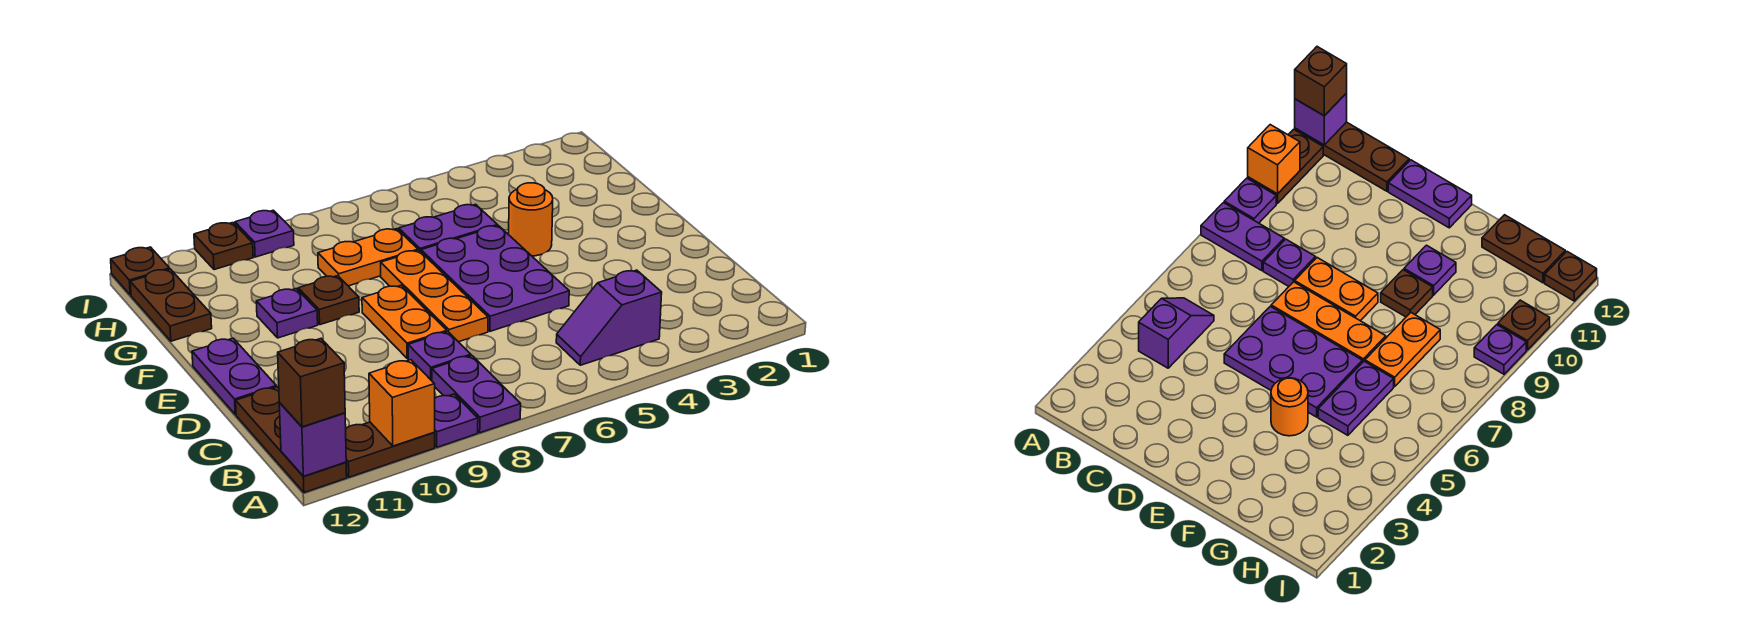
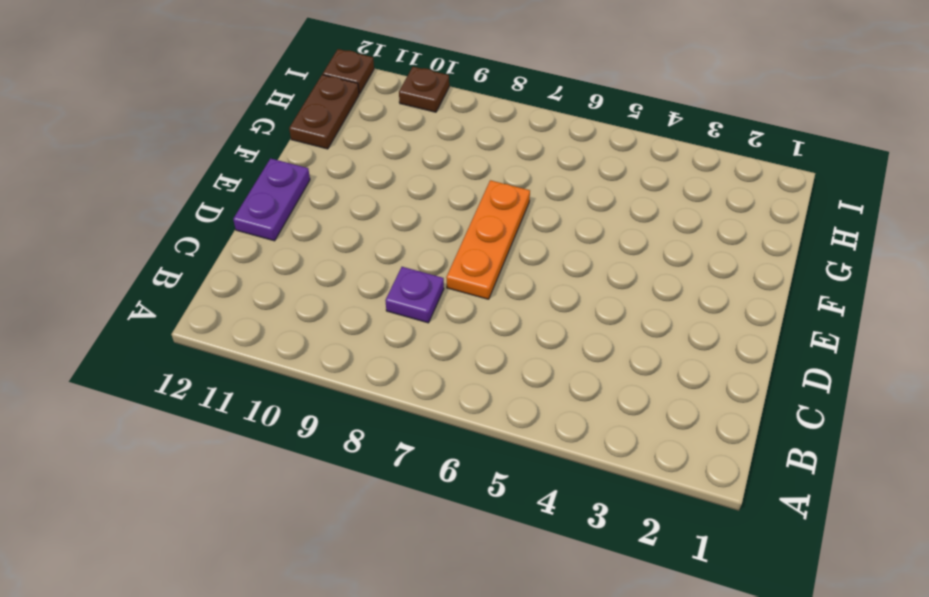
none -> purple 1x2 plate [432,356,521,433]
none -> purple 1x1 plate [434,394,478,447]
none -> brown 1x2 plate [346,422,435,477]

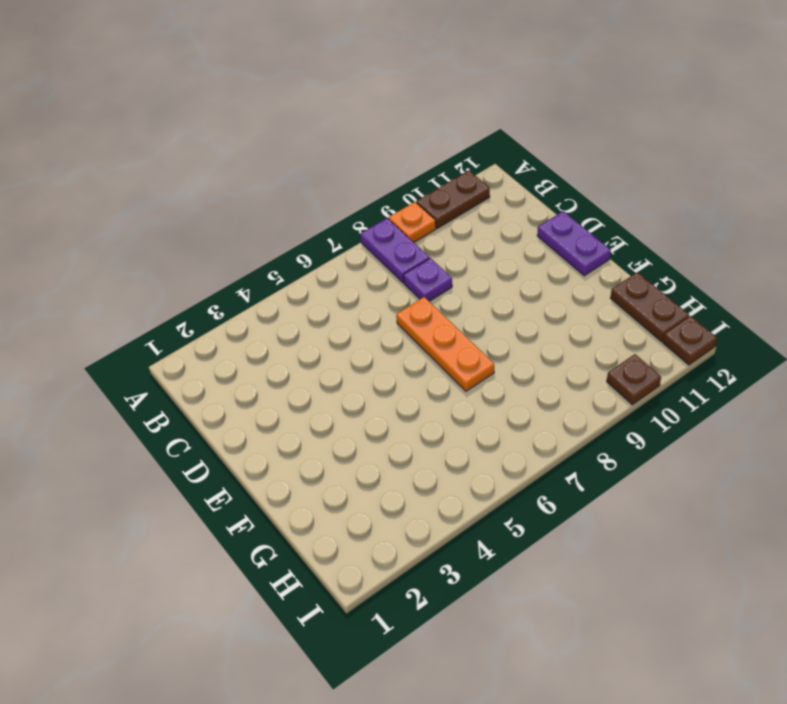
orange 1x1 plate [389,202,436,242] -> purple 1x1 plate [434,394,478,447]
none -> brown 1x3 plate [236,387,347,493]
none -> purple 1x2 slope [556,270,662,365]
none -> purple 2x3 plate [421,226,569,331]

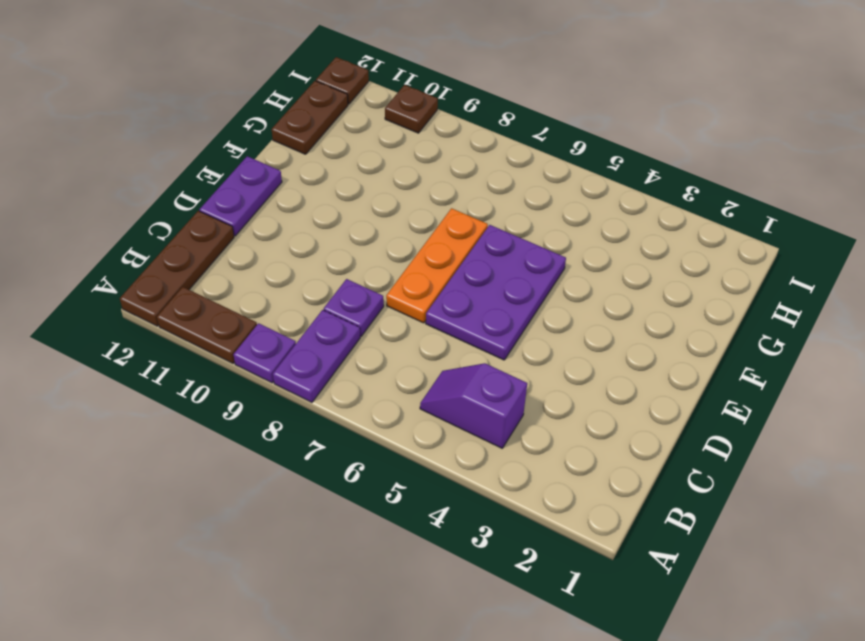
none -> orange 1x2 plate [362,285,447,358]
none -> orange 1x1 round brick [509,183,553,256]
none -> brown 1x1 plate [298,276,359,325]

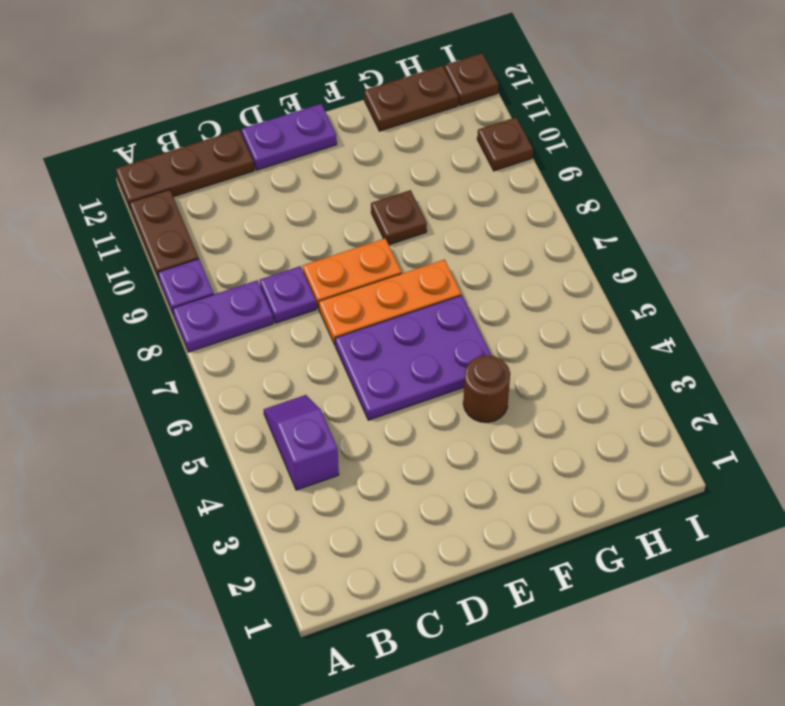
brown 1x1 round brick [463,355,510,422] -> orange 1x1 round brick [509,183,553,256]
none -> purple 1x1 plate [256,289,318,338]
none -> purple 1x2 plate [399,204,498,252]
none -> orange 1x2 plate [318,229,418,286]

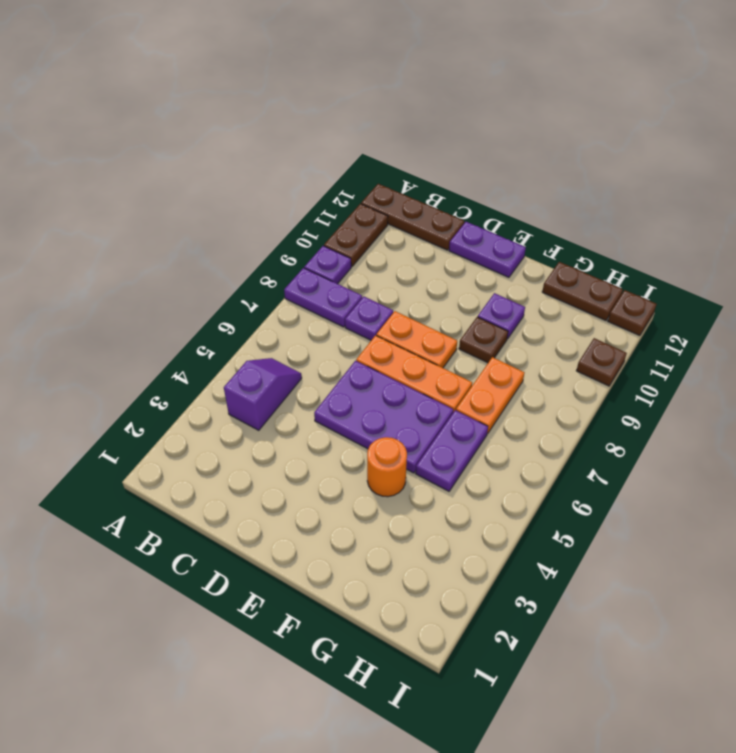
none -> purple 1x1 plate [235,210,294,257]
none -> orange 1x1 brick [369,360,435,446]
none -> purple 1x1 brick [279,403,346,476]

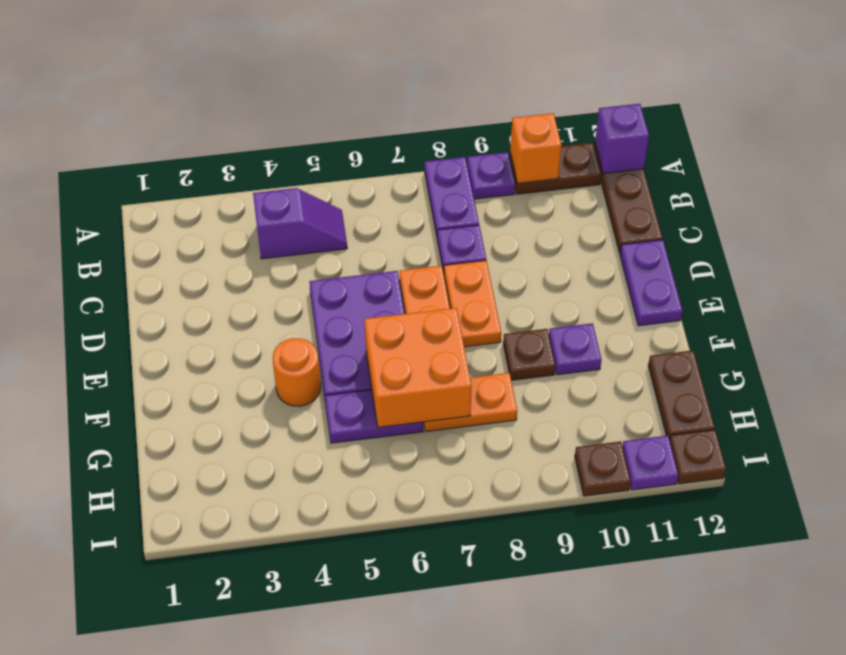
orange 2x2 brick [365,308,472,427] -> none
purple 1x1 plate [623,436,678,490] -> purple 1x1 plate moved to [235,210,294,257]
none -> brown 1x1 brick [278,339,345,427]

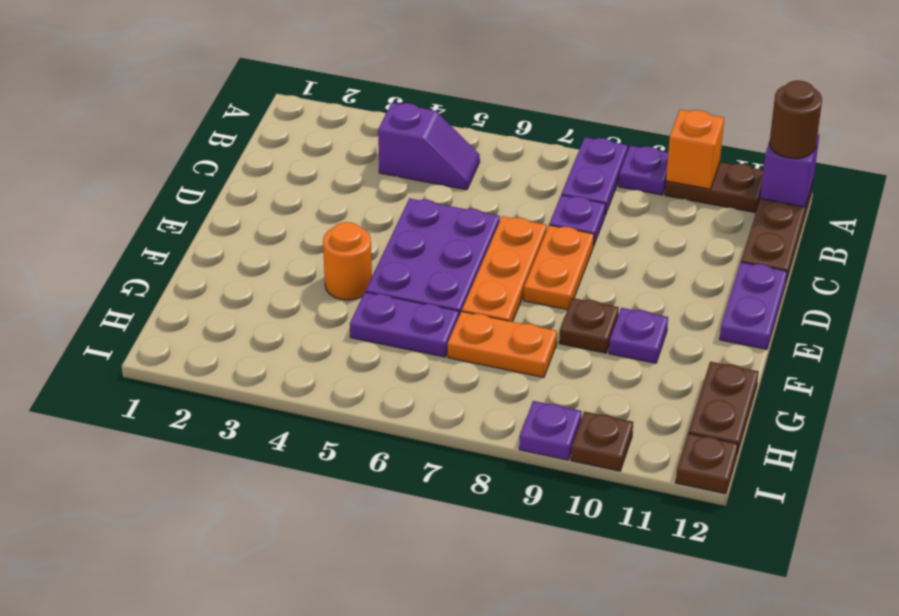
brown 1x1 round brick [770,81,822,158] -> brown 1x1 brick [278,339,345,427]

